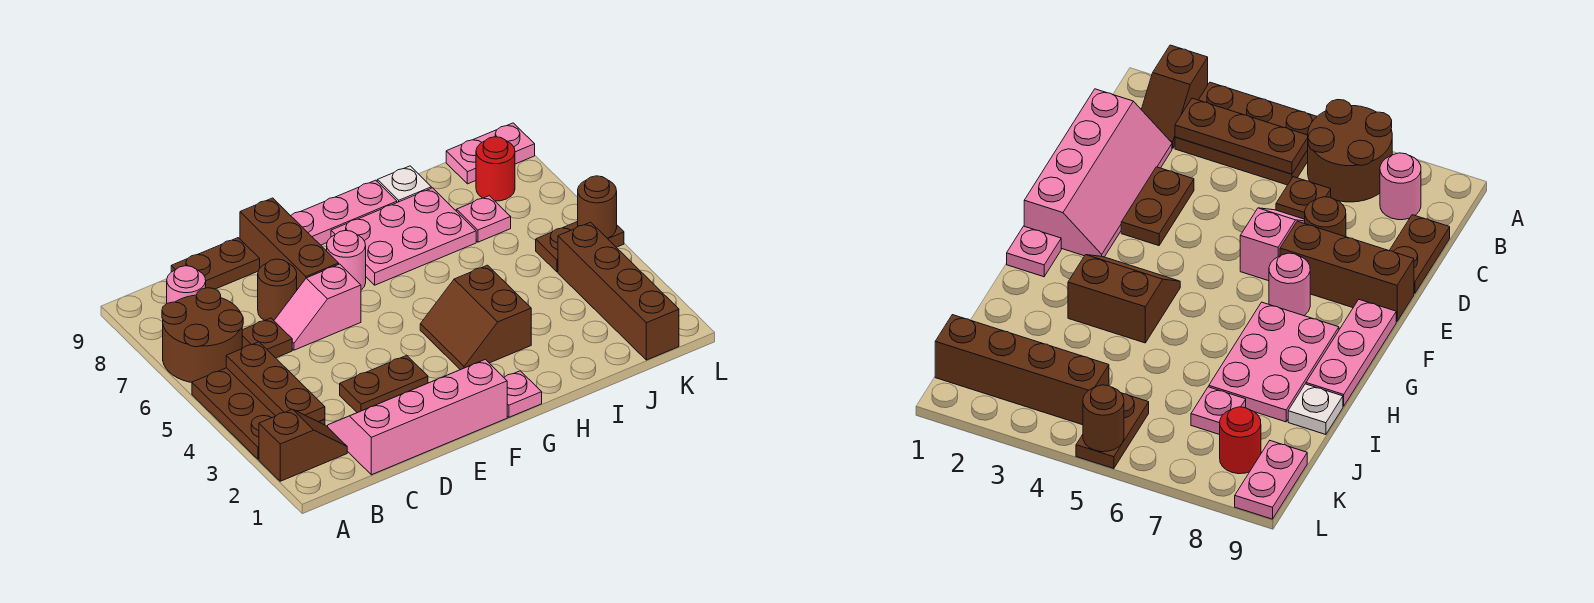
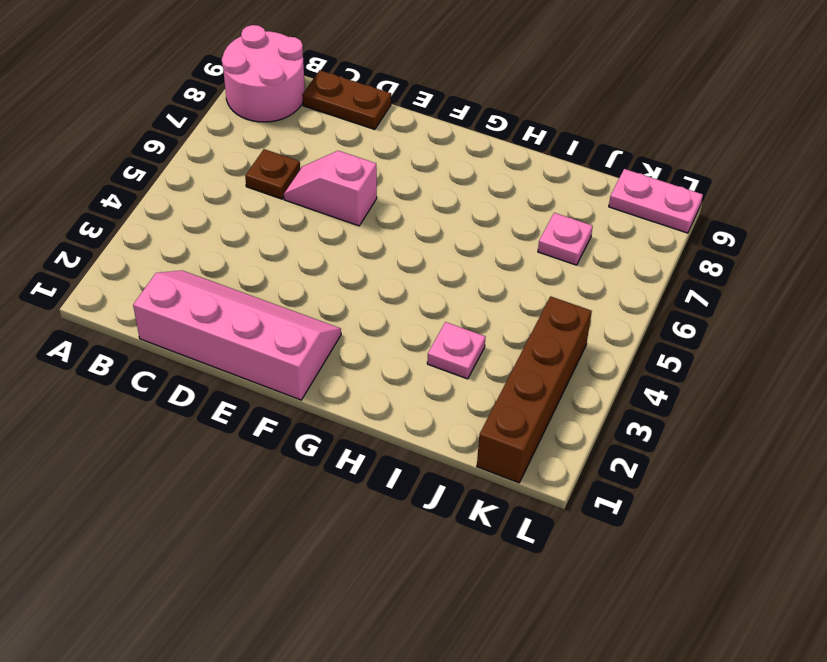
pink 2x2 round brick [222,25,305,122] -> pink 1x1 round brick [167,266,206,303]
pink 1x1 plate [427,322,486,379] -> pink 1x1 plate moved to [504,371,542,417]
none -> brown 1x2 slope [259,409,347,481]
none -> brown 2x3 plate [192,368,325,459]
none -> brown 2x2 round brick [162,288,243,382]

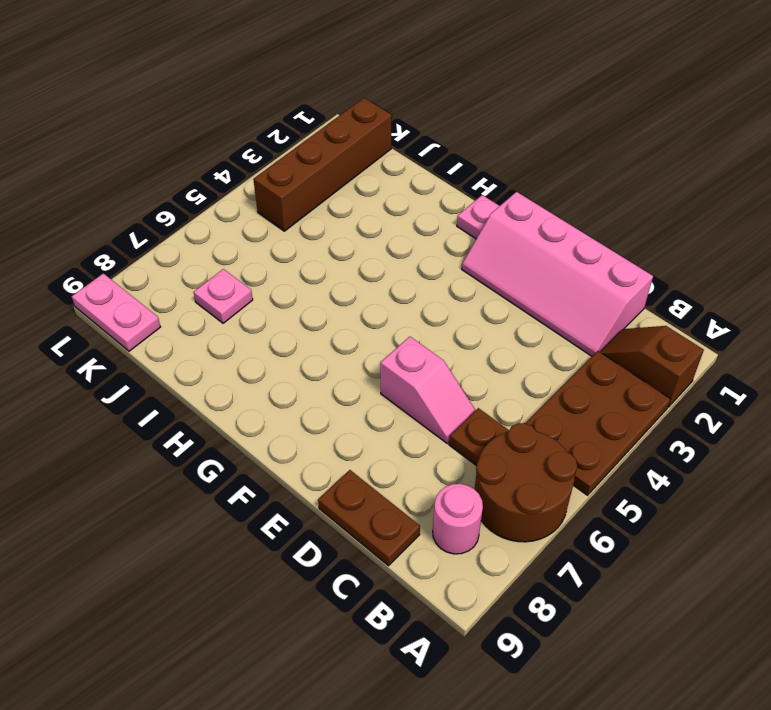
none -> brown 1x2 plate [340,355,428,413]
none -> brown 1x1 round brick [258,259,297,320]
none -> brown 1x3 brick [240,198,339,290]

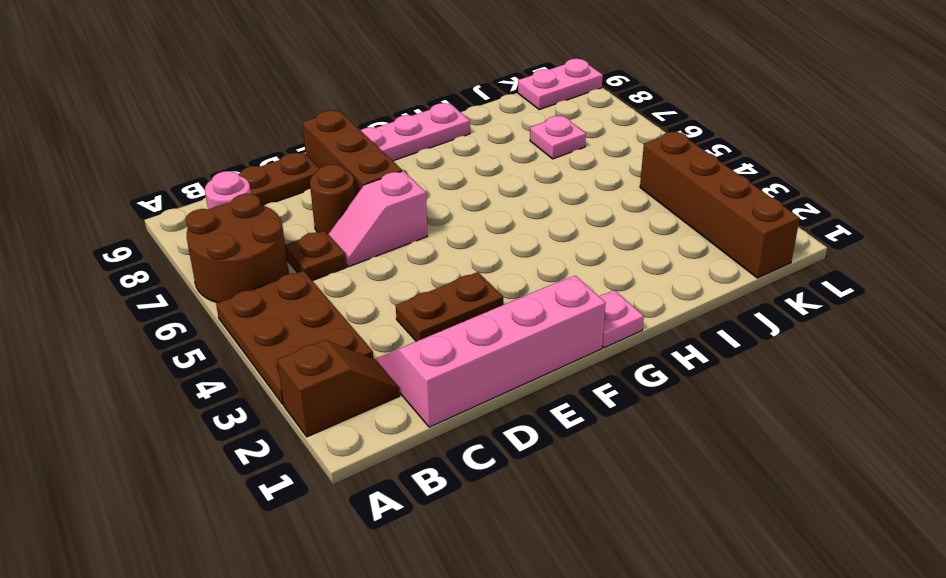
none -> pink 1x1 round brick [327,230,366,290]
none -> brown 2x2 slope [420,265,531,370]
none -> pink 2x3 plate [331,188,476,285]

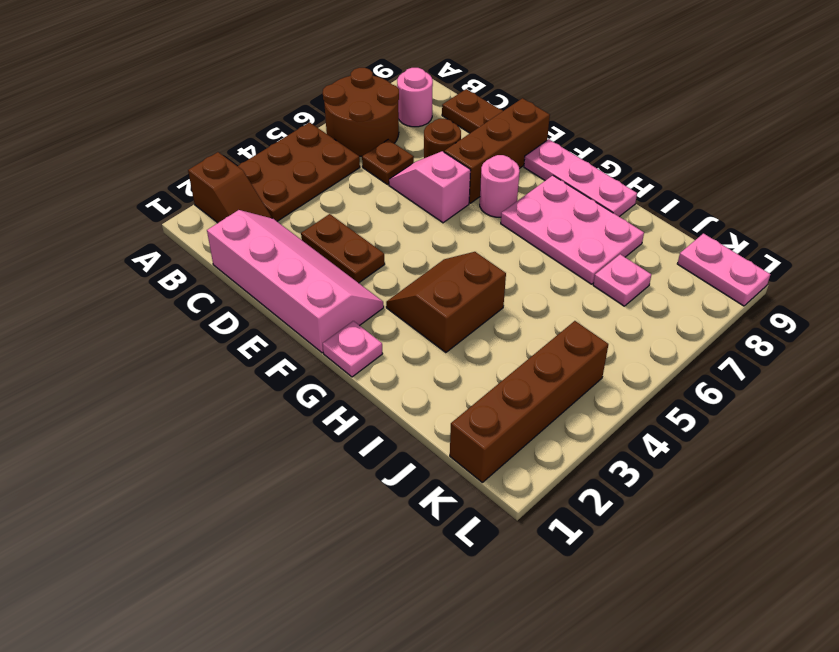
none -> white 1x1 plate [377,166,431,202]
none -> brown 1x2 plate [536,222,624,272]
none -> red 1x1 round brick [476,137,515,201]

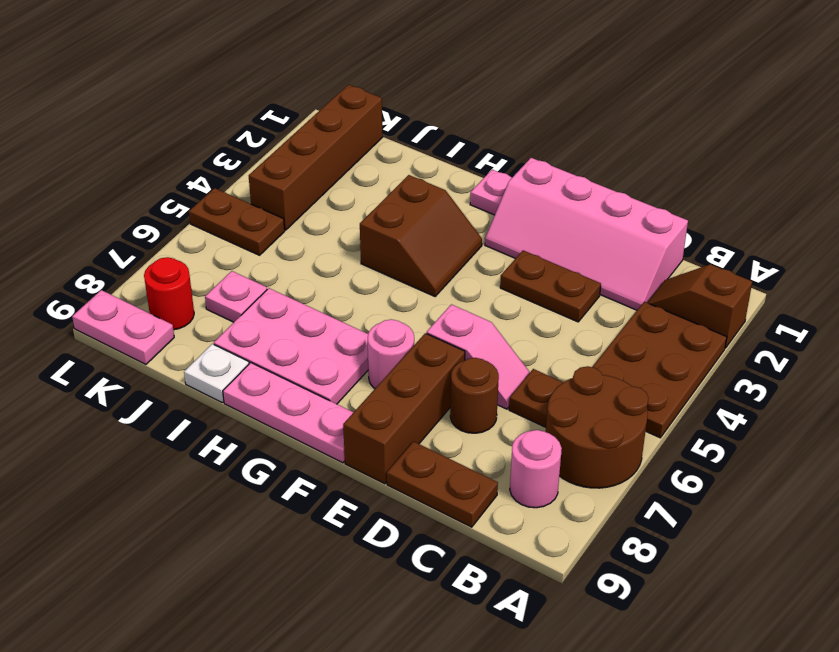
none -> brown 1x3 plate [226,342,325,422]
none -> brown 1x1 round brick [578,176,617,238]

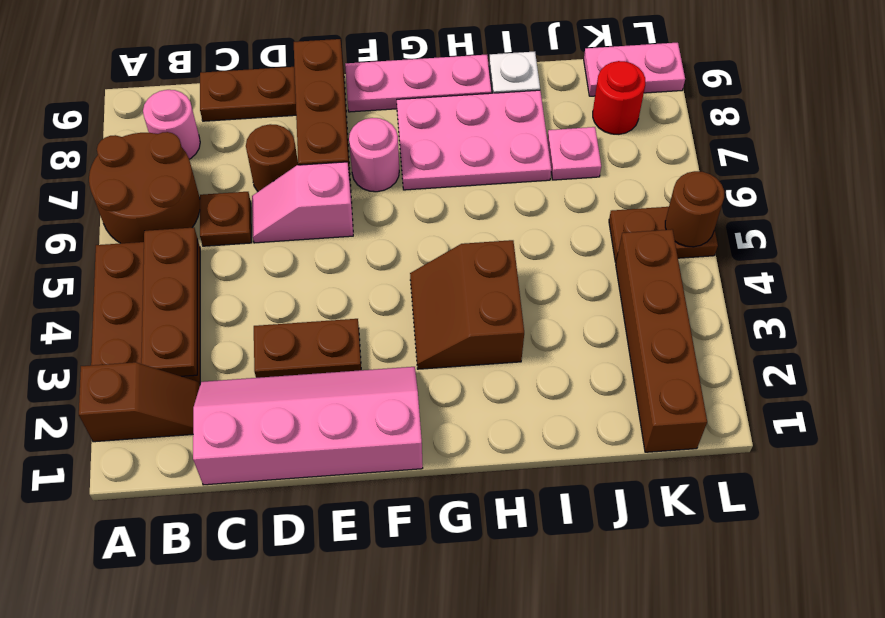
none -> pink 1x1 plate [504,371,542,417]

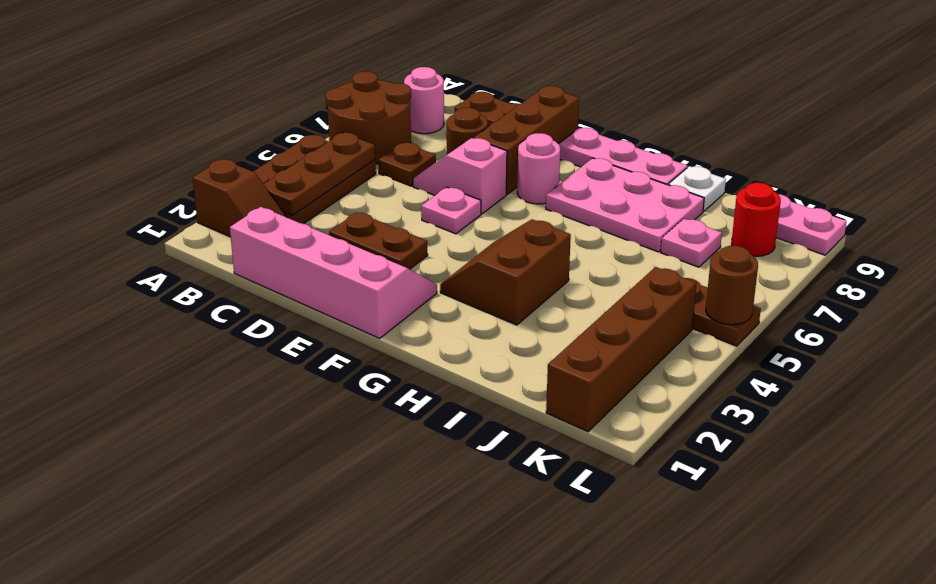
pink 1x1 plate [421,187,481,234] -> pink 1x1 plate moved to [504,371,542,417]

